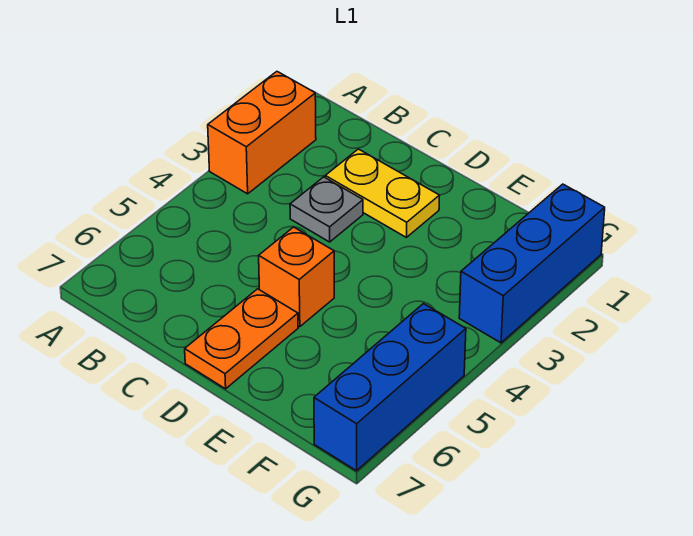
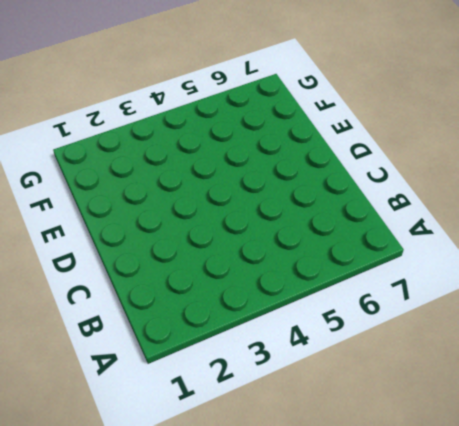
none -> orange 1x2 brick [208,72,316,194]
none -> yellow 1x2 plate [325,149,440,237]

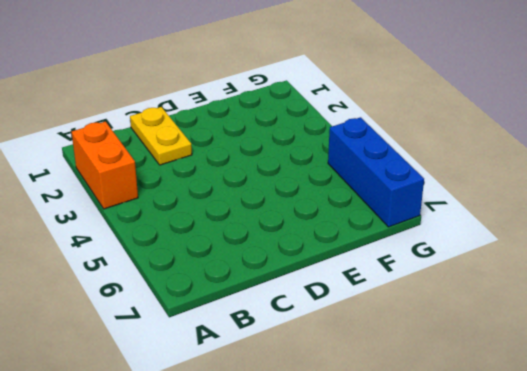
yellow 1x2 plate [130,107,192,165] -> yellow 1x2 plate turned to [325,149,440,237]
none -> grey 1x1 plate [290,177,363,242]
none -> orange 1x1 brick [259,227,334,327]

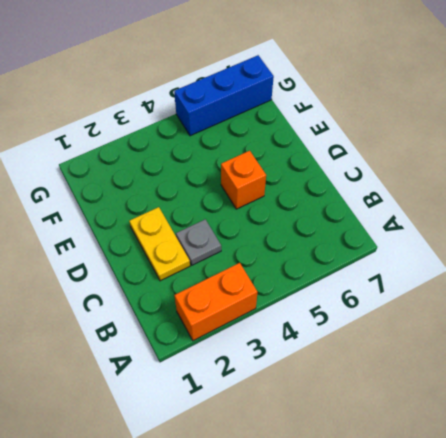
none -> orange 1x2 plate [185,289,298,389]
none -> blue 1x3 brick [459,184,605,343]

